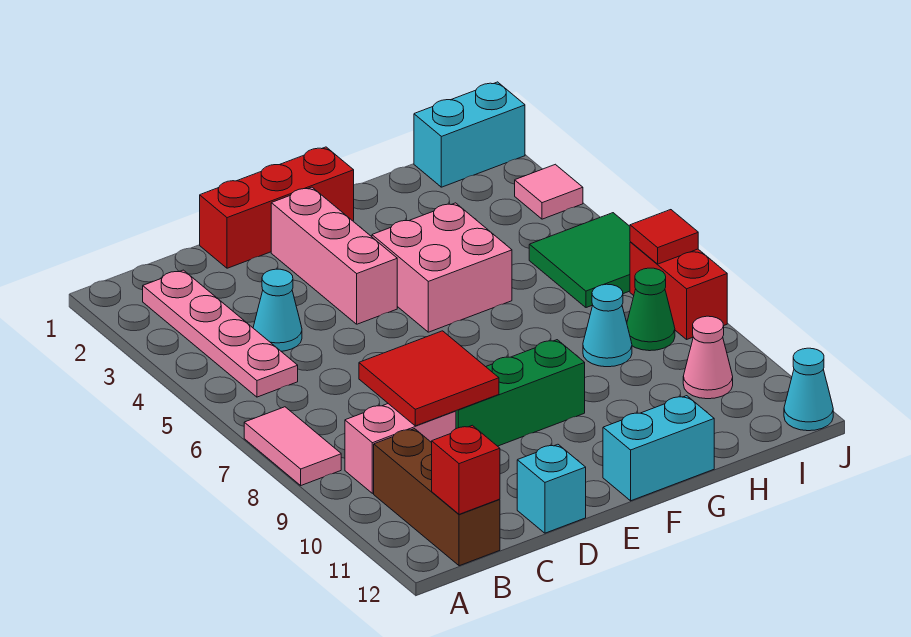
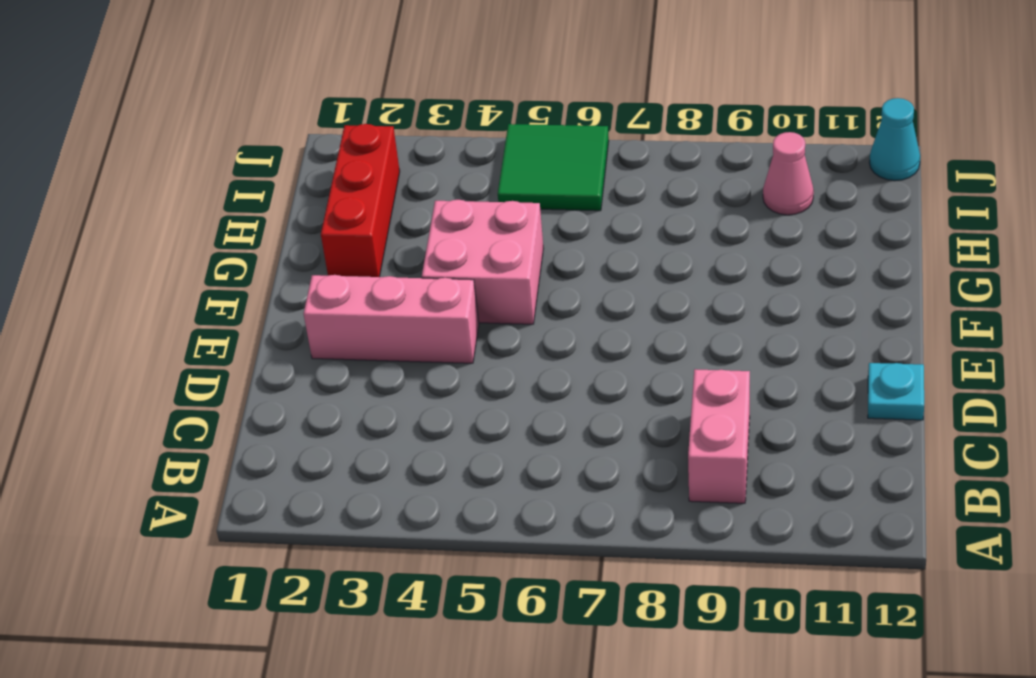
cyan 1x1 plate [868,363,924,420] -> cyan 1x1 brick [517,444,586,533]
red 1x3 brick [321,124,400,277] -> red 1x3 brick moved to [200,147,354,268]
none -> pink 1x2 tile [244,407,341,485]
none -> pink 1x4 plate [143,270,298,397]
none -> brown 1x3 brick [374,429,500,566]

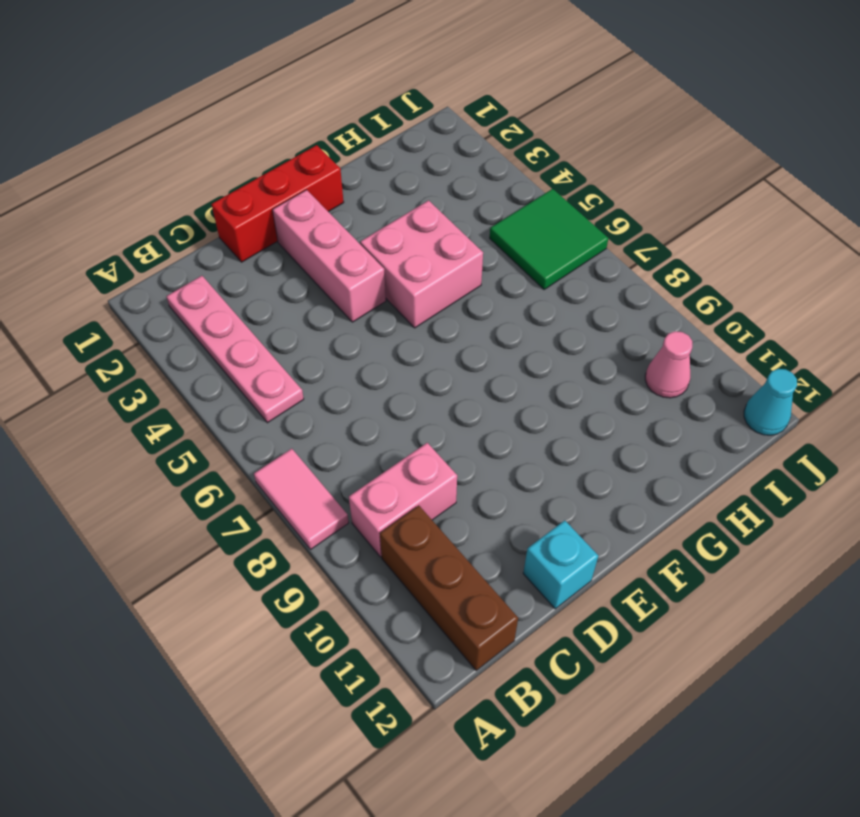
none -> cyan 1x1 cone [253,269,302,351]
none -> green 1x3 brick [456,340,585,446]
none -> cyan 1x2 brick [603,396,714,501]

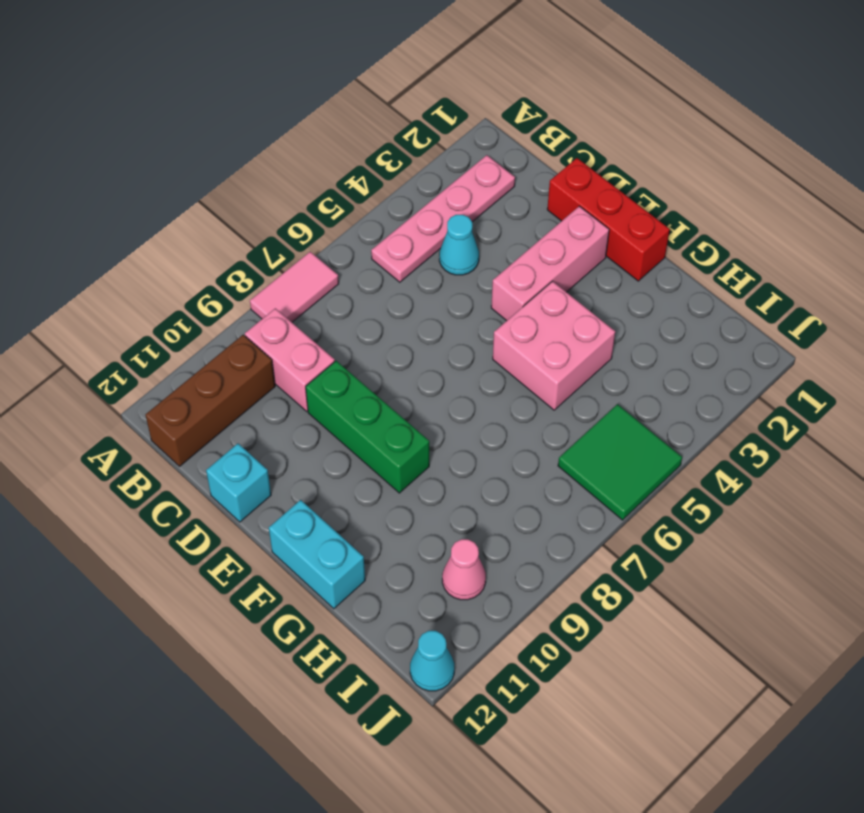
none -> cyan 1x1 cone [583,284,632,367]
none -> cyan 1x2 brick [414,82,525,187]
none -> green 1x1 cone [627,268,675,351]

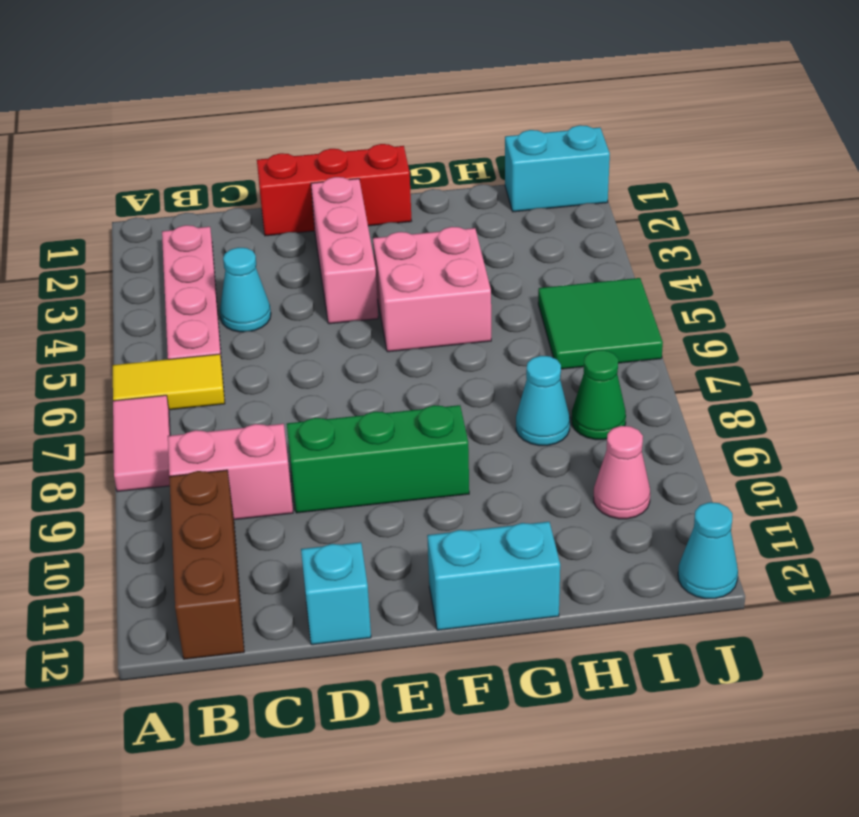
yellow 1x2 tile [113,354,225,410] -> none
none -> pink 1x1 tile [515,164,583,219]
none -> red 1x2 brick [630,242,727,339]
none -> red 1x1 brick [432,425,500,514]

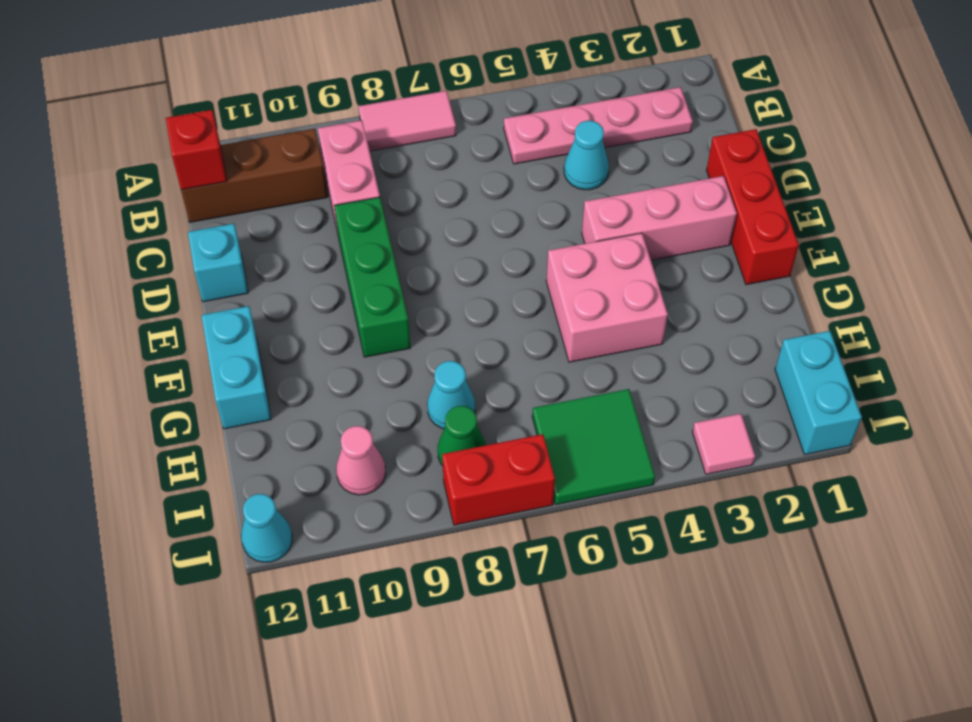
none -> red 2x2 tile [359,331,499,426]
none -> red 1x1 tile [630,210,698,264]

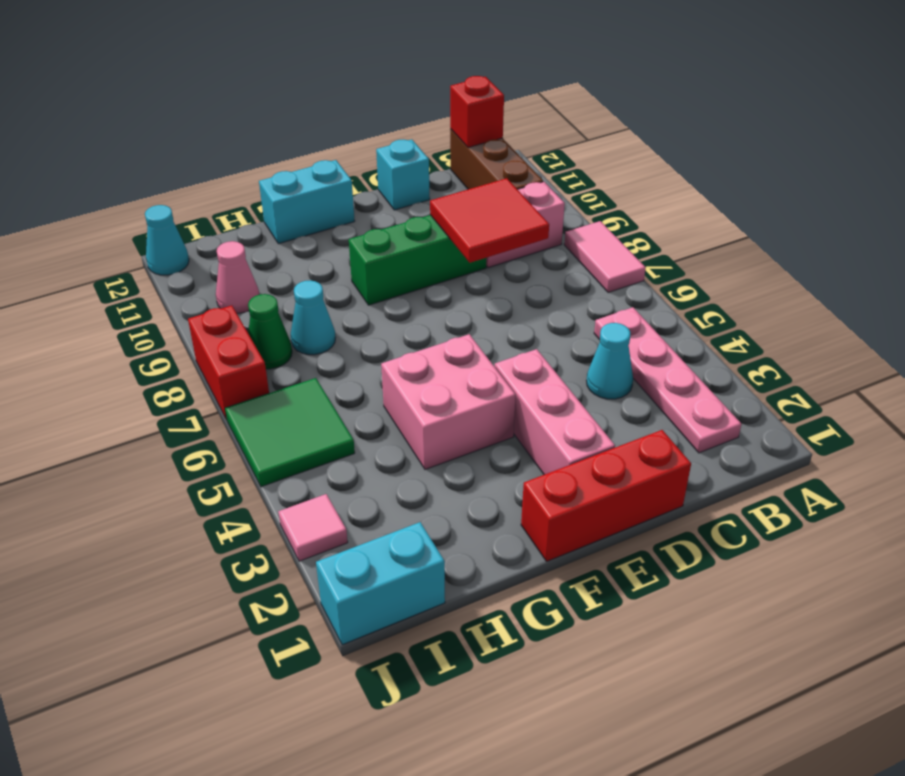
none -> red 1x1 tile [630,210,698,264]

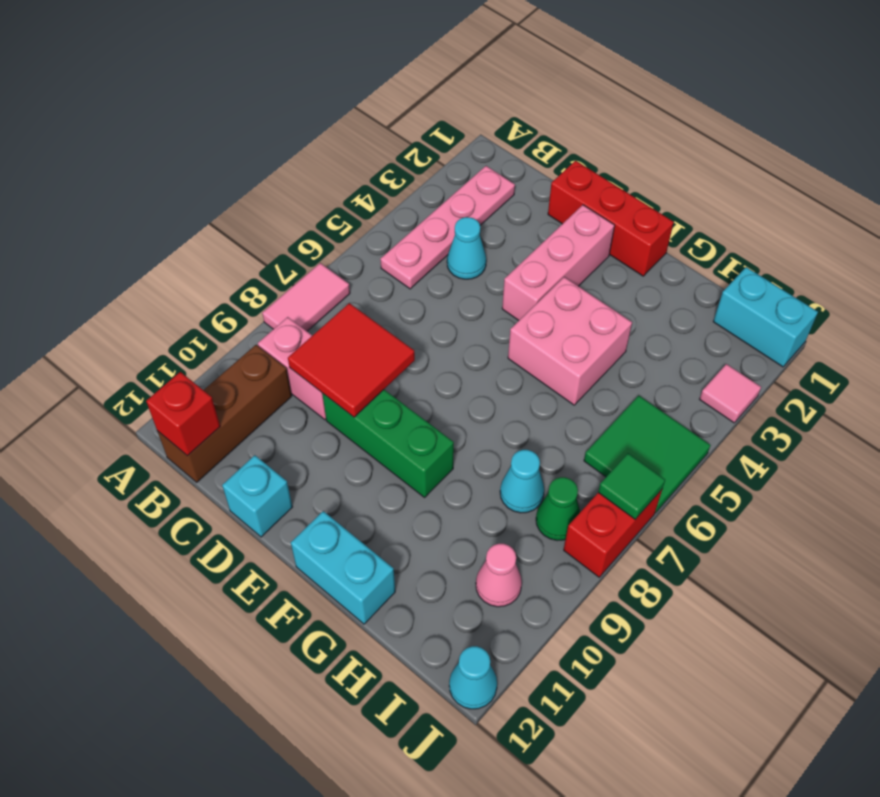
green 1x1 tile [598,453,665,519] -> red 1x1 tile [630,210,698,264]

